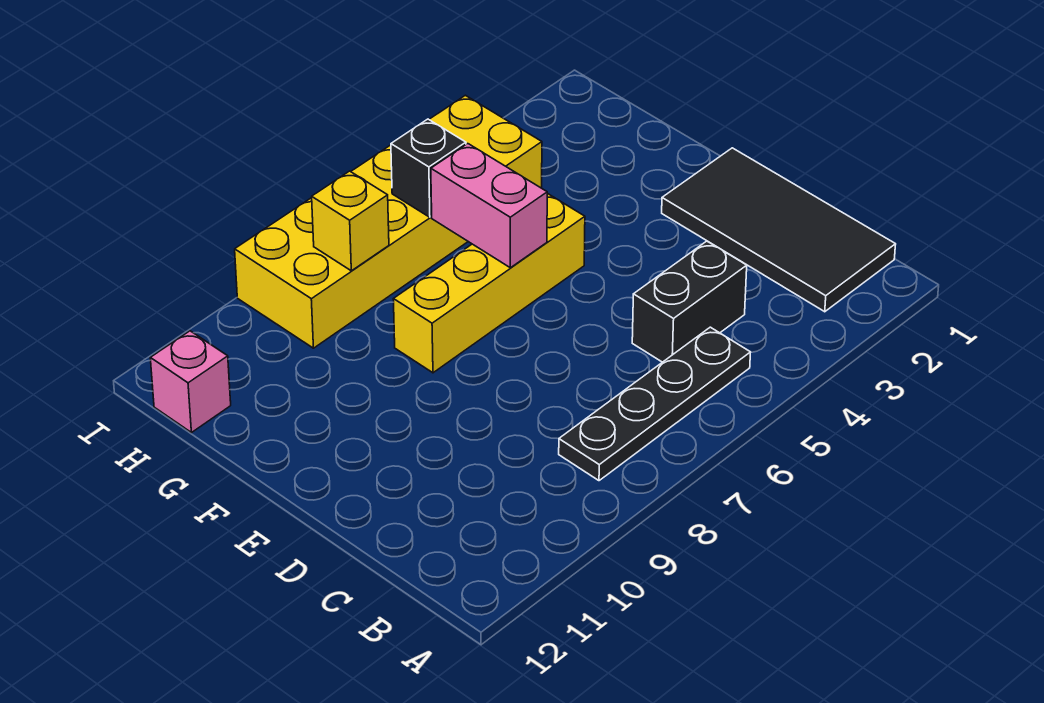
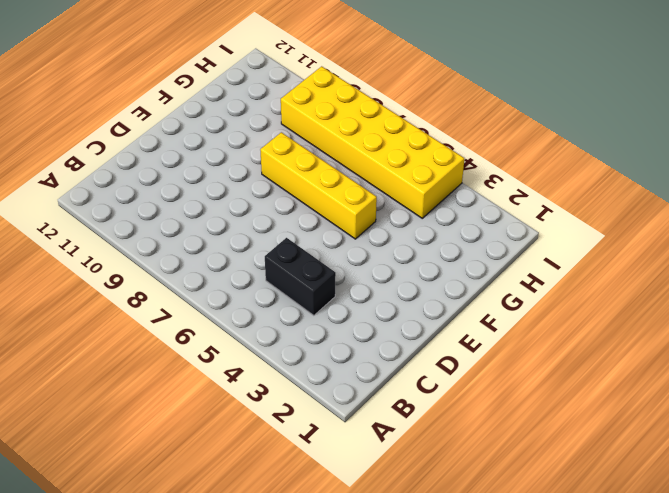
none -> black 2x4 tile [662,148,896,312]
none -> black 1x4 plate [559,327,751,481]

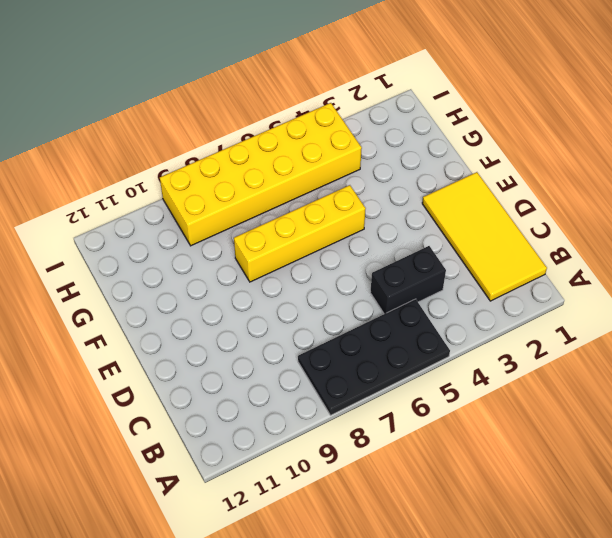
black 2x4 plate [298,299,450,415] -> black 1x4 plate [559,327,751,481]
yellow 2x4 tile [422,172,547,301] -> black 2x4 tile [662,148,896,312]
none -> pink 1x1 brick [150,331,231,433]
none -> pink 1x2 brick [431,144,547,268]

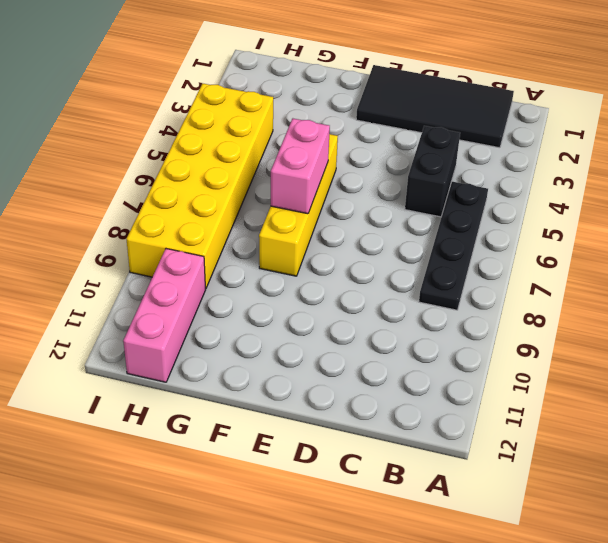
pink 1x2 brick [271,119,330,214] -> pink 1x2 brick turned to [431,144,547,268]
pink 1x3 brick [123,249,205,382] -> pink 1x1 brick [150,331,231,433]
none -> black 1x1 brick [391,119,466,217]
none -> yellow 1x1 brick [312,171,389,271]

